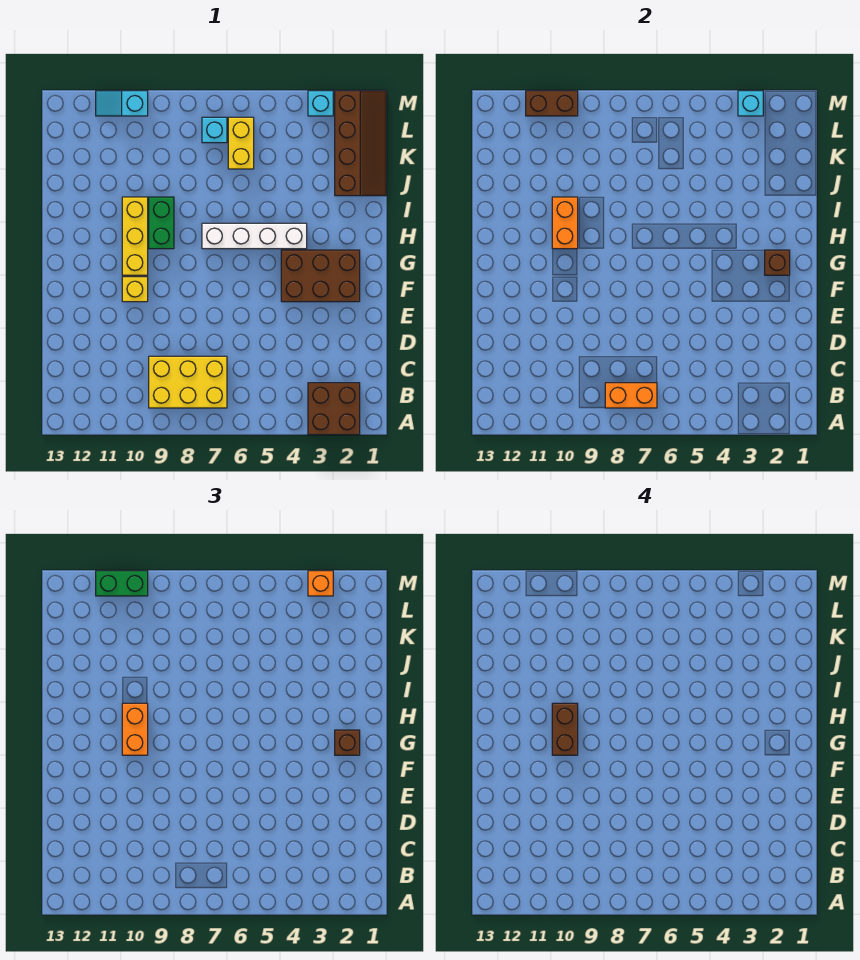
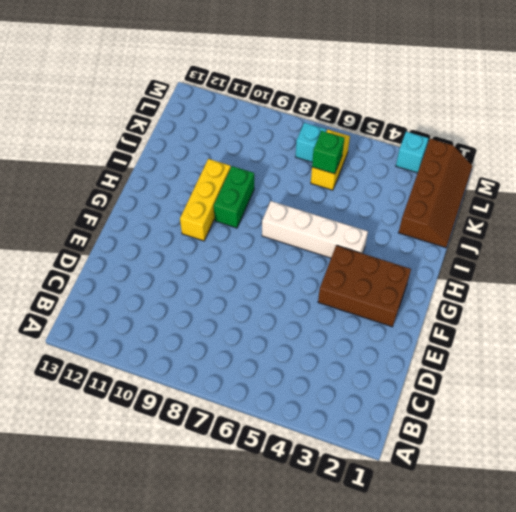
green 1x1 brick [312,131,344,174] -> none
none -> brown 2x2 brick [308,383,360,435]
none -> yellow 2x3 brick [149,356,227,408]
none -> yellow 1x1 brick [122,277,148,302]

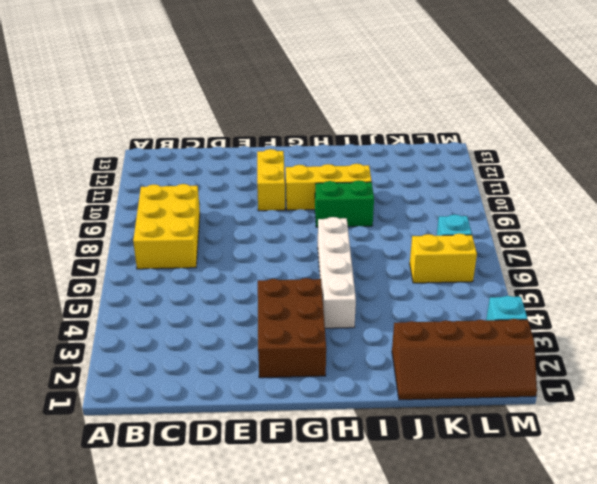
yellow 1x2 brick [257,149,285,211] -> yellow 1x1 brick [122,277,148,302]
none -> brown 2x2 brick [308,383,360,435]
none -> cyan 1x2 slope [96,91,148,116]
none -> orange 1x2 brick [605,383,657,408]

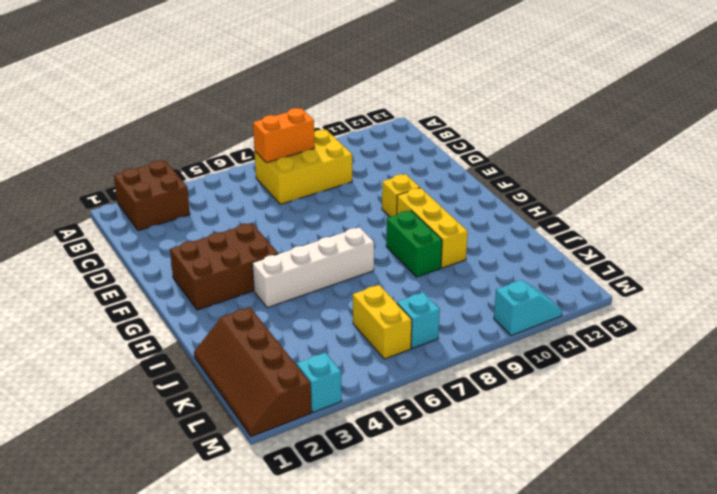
none -> brown 1x1 brick [765,250,790,275]
none -> orange 1x2 brick [552,197,578,249]
none -> cyan 1x1 brick [738,91,763,116]

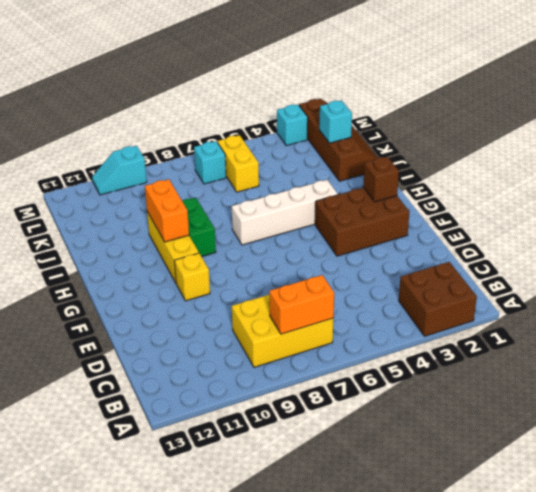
cyan 1x1 brick [319,100,352,143] -> cyan 1x1 brick moved to [738,91,763,116]
none -> brown 1x2 brick [526,91,578,116]
none -> brown 1x1 brick [335,730,360,755]
none -> orange 1x2 brick [122,703,148,755]

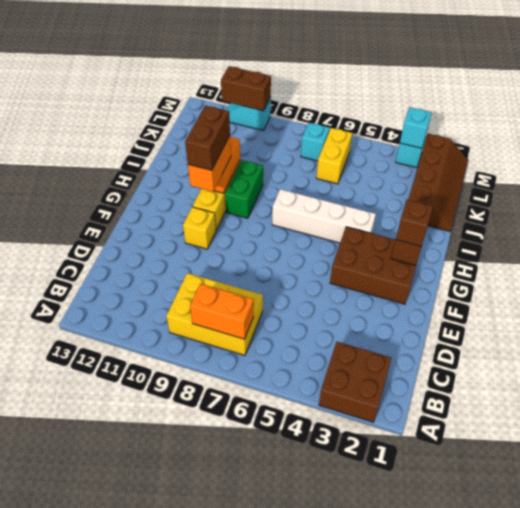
none -> orange 1x1 brick [308,571,333,596]
none -> green 1x2 brick [96,571,148,596]

